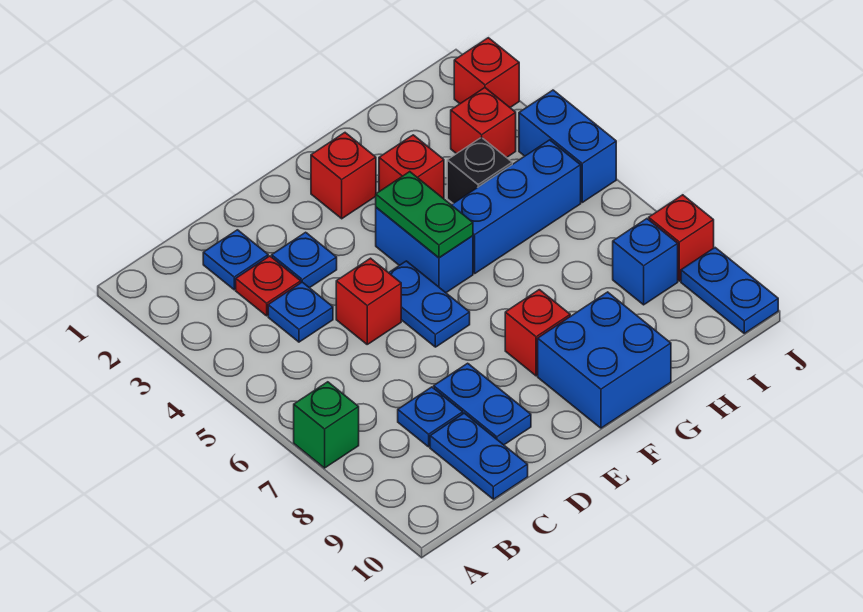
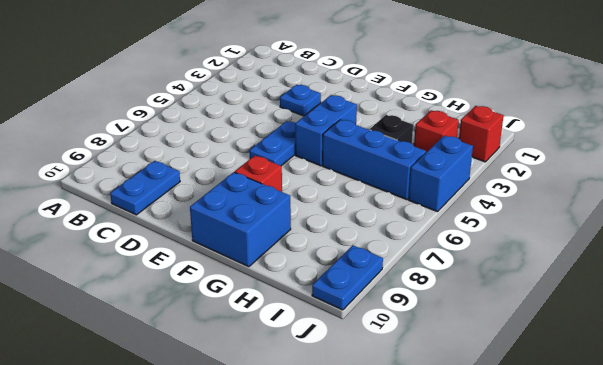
none -> green 1x1 brick [294,382,359,468]
none -> blue 1x1 plate [203,230,268,290]
none -> red 1x1 plate [236,256,301,316]

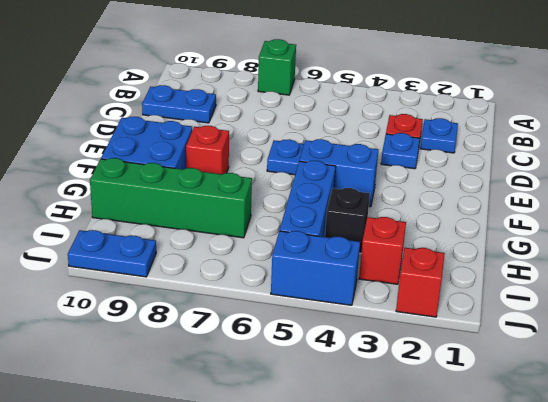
green 1x4 brick [90,158,252,238] -> none
none -> blue 1x1 plate [268,282,333,342]
none -> blue 1x1 plate [398,387,463,447]
none -> red 1x1 brick [336,258,401,344]

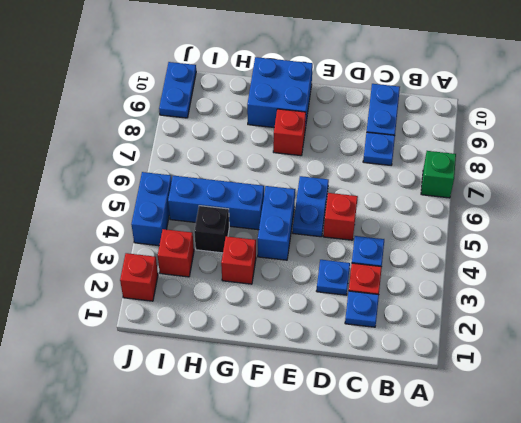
none -> blue 1x2 plate [434,363,531,445]
none -> red 1x1 brick [311,133,376,219]
none -> blue 1x1 brick [613,219,678,305]

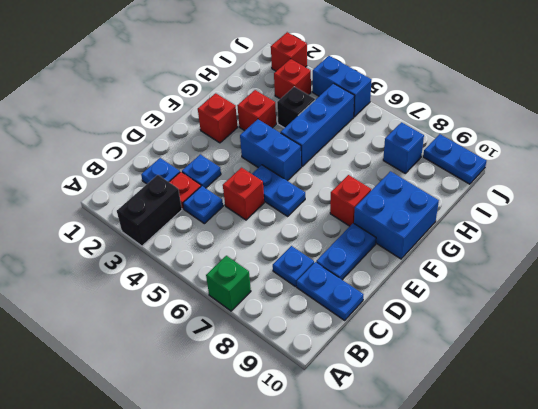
black 1x2 brick [117,175,182,246] -> none
blue 1x2 plate [316,223,376,280] -> blue 1x2 plate turned to [434,363,531,445]
none -> red 1x1 brick [649,195,714,281]
none -> green 1x2 plate [376,172,473,258]

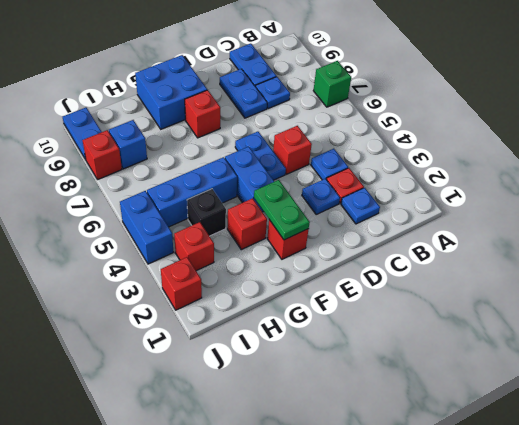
green 1x2 plate [254,180,310,240] -> green 1x2 plate moved to [376,172,473,258]

